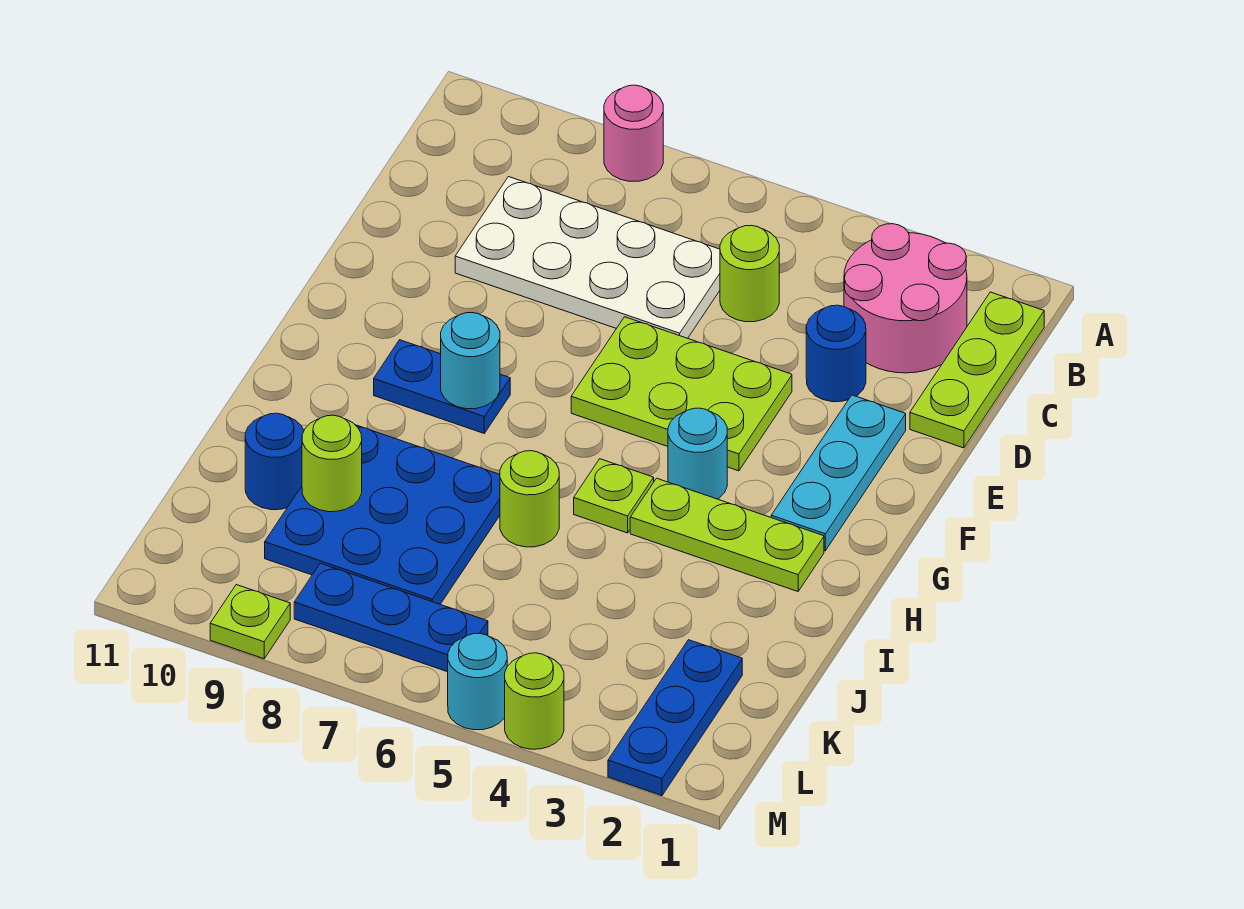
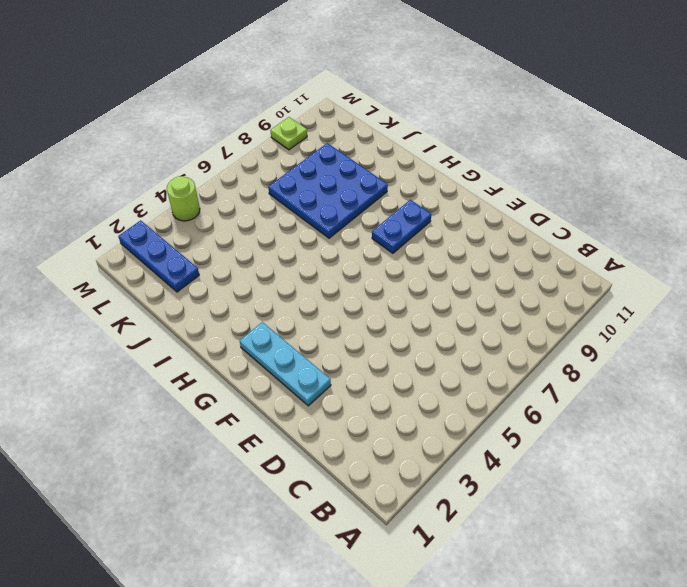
none -> pink 1x1 round brick [604,85,663,181]
none -> lime 1x3 plate [910,292,1044,448]
none -> pink 2x2 round brick [844,224,967,373]

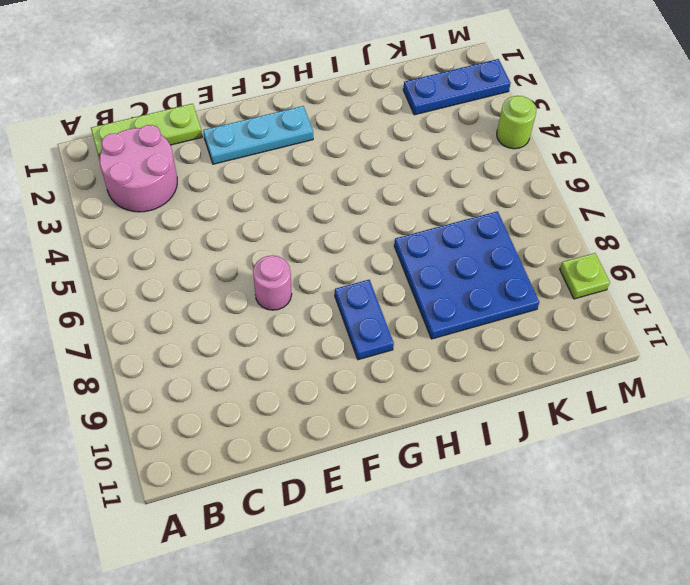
pink 1x1 round brick [253,255,292,310] -> pink 1x1 round brick moved to [604,85,663,181]
none -> lime 1x1 round brick [720,225,779,322]
none -> white 2x4 plate [455,177,720,338]
none -> blue 1x1 round brick [806,305,866,402]

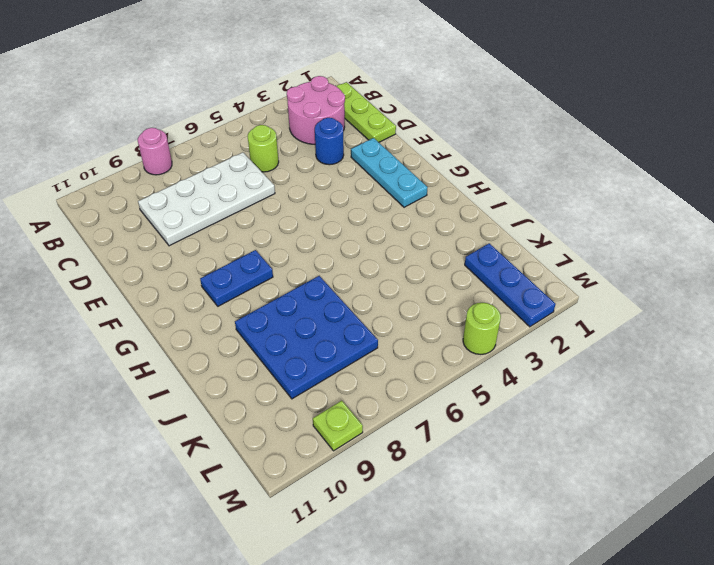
none -> lime 2x3 plate [571,317,792,471]
none -> cyan 1x1 round brick [668,408,727,499]
none -> lime 1x3 plate [630,478,824,591]

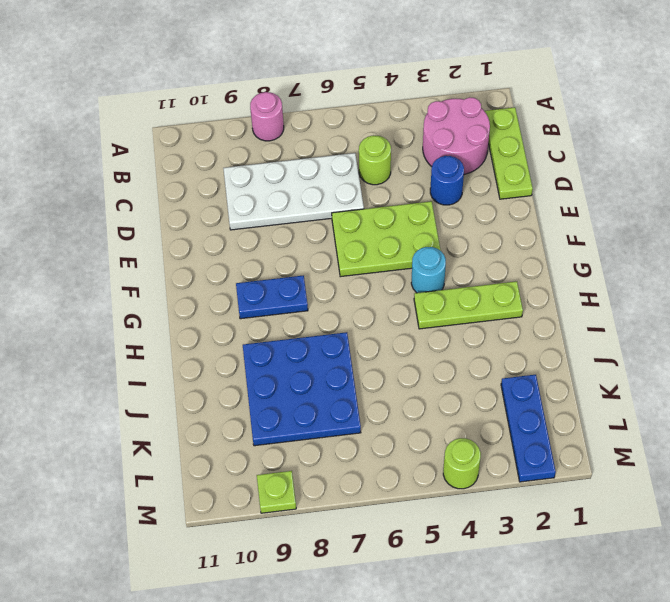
none -> cyan 1x3 plate [771,395,906,551]
none -> lime 1x1 plate [574,459,654,533]
none -> lime 1x1 round brick [500,451,559,547]

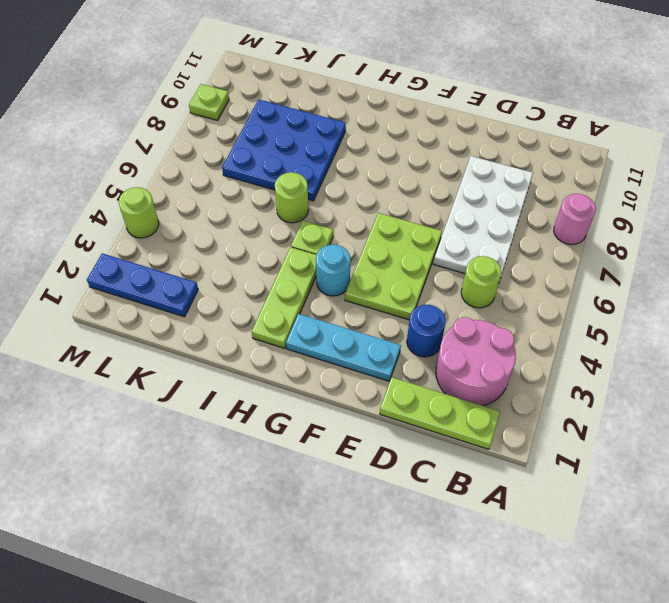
none -> blue 1x2 plate [374,340,510,433]
none -> blue 1x1 round brick [245,413,304,510]
none -> blue 1x3 plate [294,563,488,672]

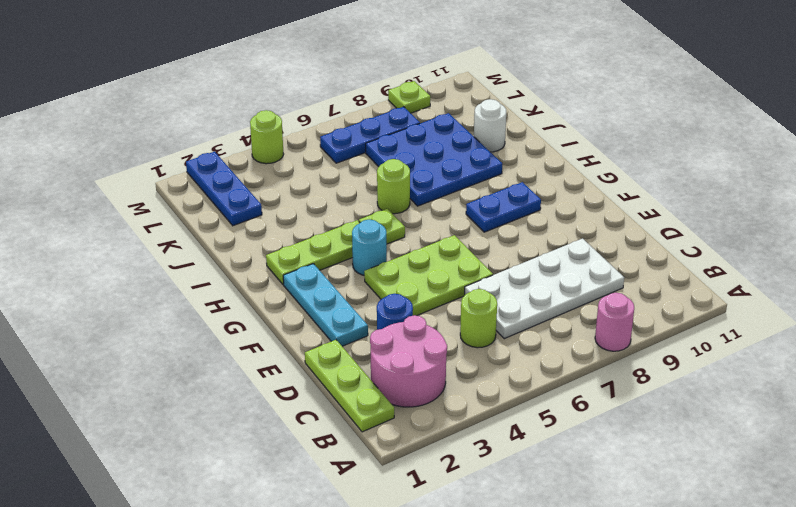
white 1x1 round brick [474,99,506,152] -> blue 1x1 round brick [245,413,304,510]
none -> cyan 1x1 round brick [448,633,507,730]
none -> cyan 1x1 round brick [441,313,500,409]
none -> lime 1x1 round brick [302,415,362,512]

